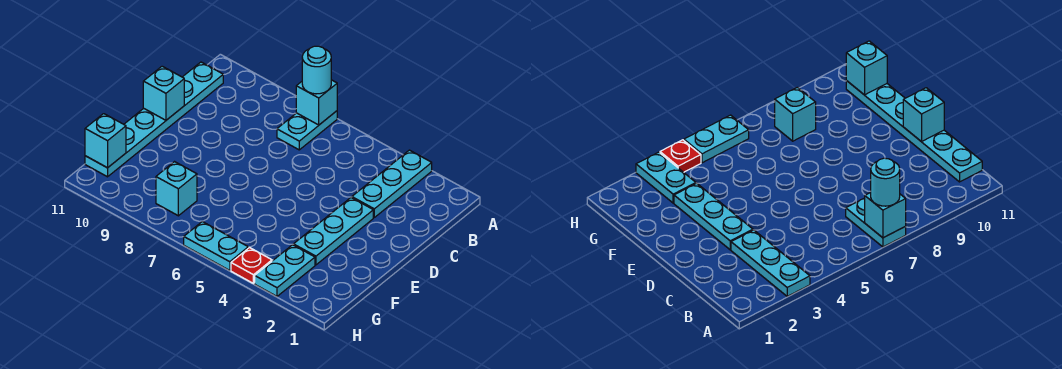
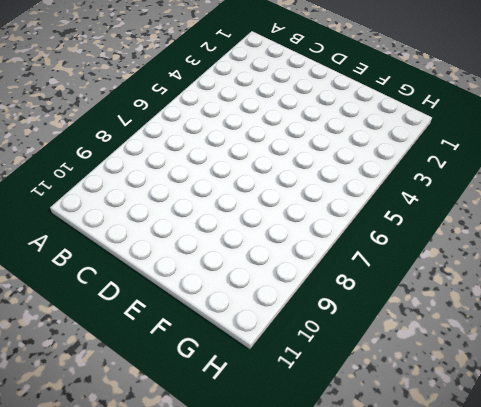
none -> cyan 1x3 plate [352,150,432,217]
none -> cyan 1x2 plate [277,111,337,150]
none -> cyan 1x6 plate [85,62,223,177]

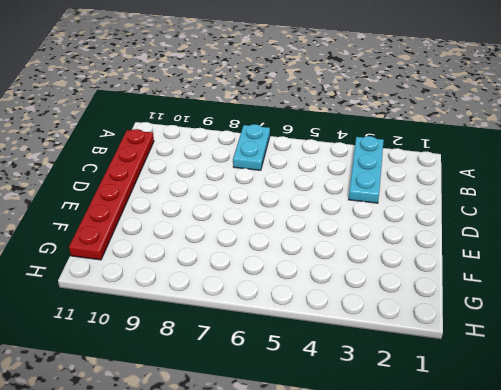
red 1x6 plate [69,129,154,260] -> cyan 1x6 plate [85,62,223,177]
none -> cyan 1x3 plate [294,198,373,265]
none -> cyan 1x2 plate [255,245,315,296]
none -> cyan 1x1 brick [156,162,197,216]

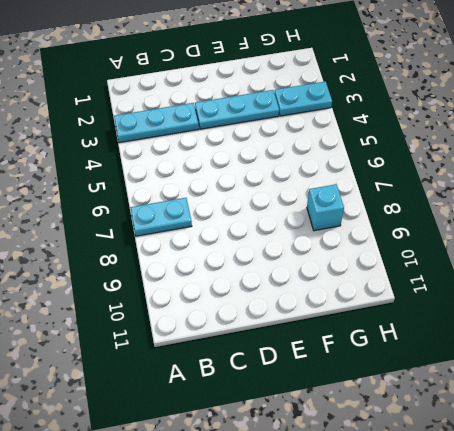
none -> cyan 1x6 plate [85,62,223,177]
none -> red 1x1 plate [231,248,272,283]
none -> cyan 1x2 plate [184,222,248,270]

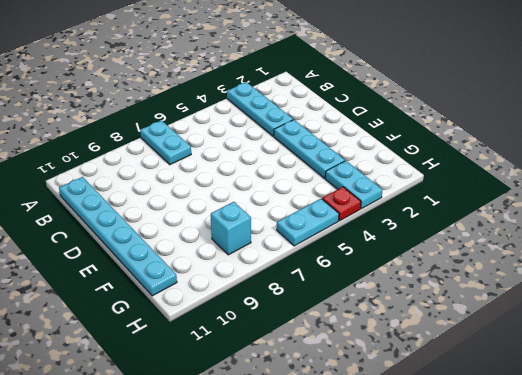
none -> cyan 1x1 brick [296,80,337,125]
none -> cyan 1x1 brick [143,66,184,120]
none -> cyan 1x1 brick [85,114,126,168]

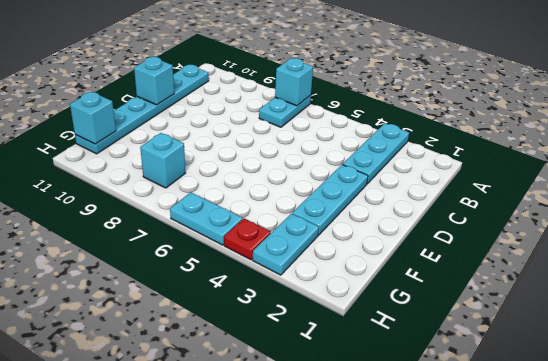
none -> cyan 1x1 round brick [302,46,331,94]

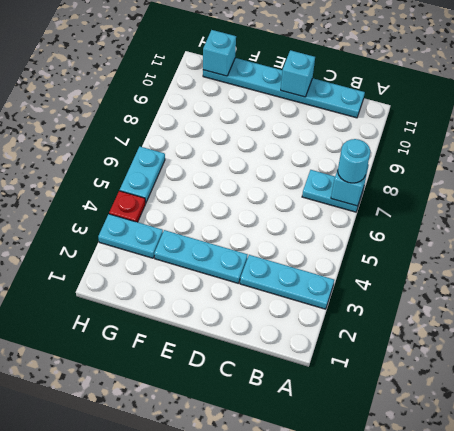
none -> cyan 1x1 brick [156,162,197,216]

